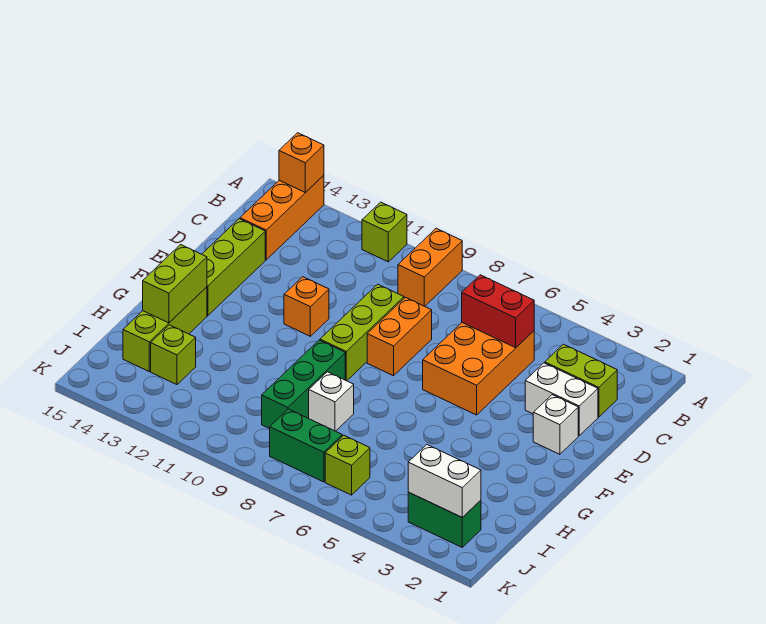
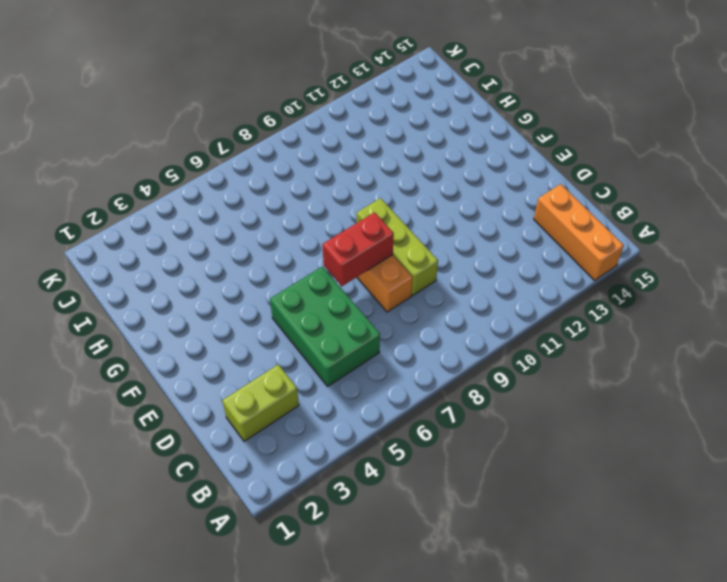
green 2x3 brick [270,267,380,386] -> orange 2x3 brick [423,323,534,415]
red 1x2 brick [322,212,394,286] -> red 1x2 brick moved to [462,275,534,348]
none -> orange 1x2 brick [398,228,462,306]
none -> lime 1x1 brick [362,202,407,262]
none -> white 1x2 brick [525,363,598,435]

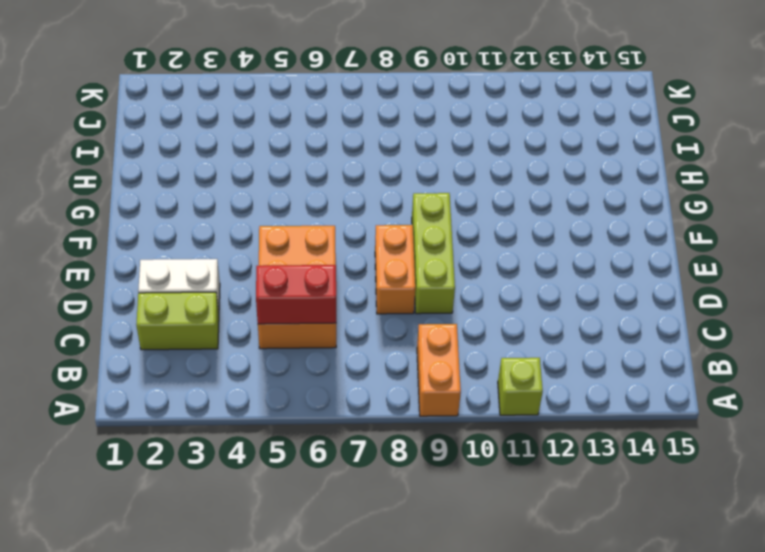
none -> orange 1x3 brick [240,175,324,260]
none -> lime 1x3 brick [202,219,265,316]
none -> white 1x1 brick [533,395,578,454]

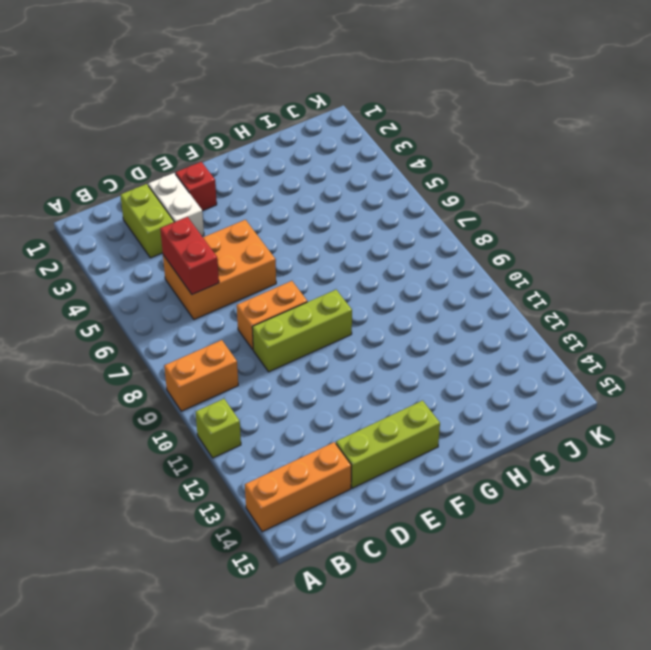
red 1x1 brick [176,162,217,211] -> white 1x1 brick [533,395,578,454]
none -> orange 1x1 brick [284,277,329,336]
none -> green 1x3 brick [262,340,345,429]
none -> lime 1x3 brick [123,287,207,371]

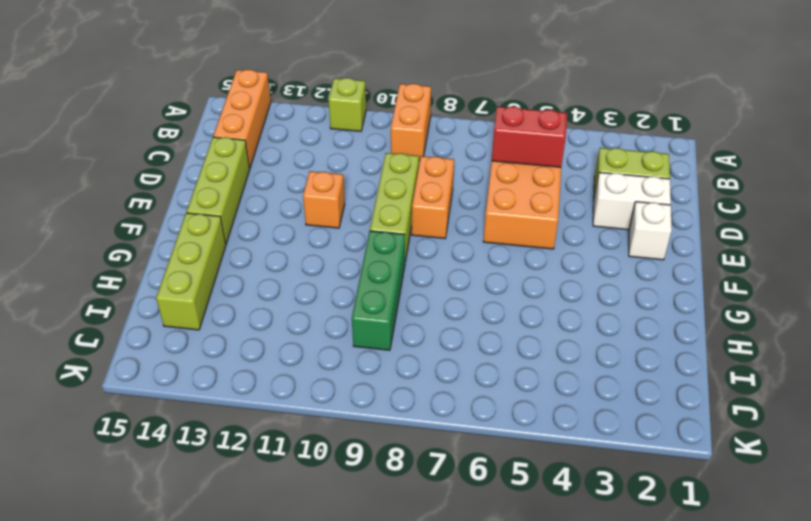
none -> white 1x1 brick [309,372,354,431]
none -> lime 1x1 brick [151,325,196,385]
none -> green 1x2 brick [408,492,481,547]

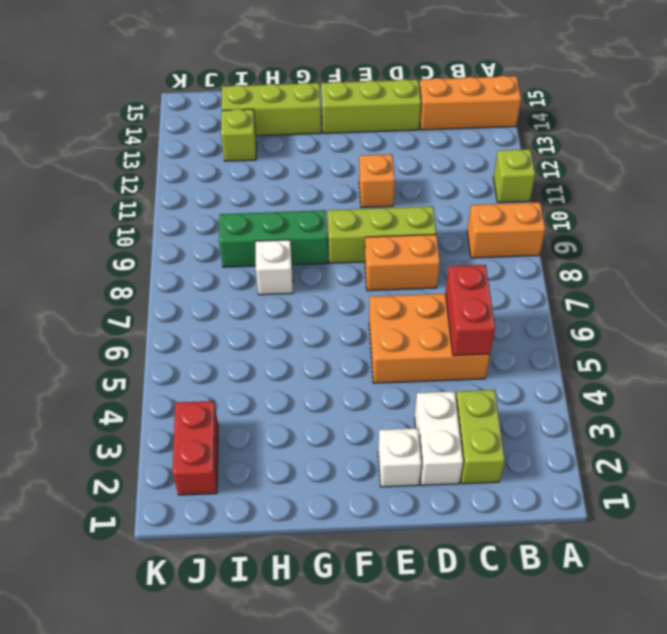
red 1x2 brick [172,401,218,495] -> green 1x2 brick [408,492,481,547]
none -> lime 1x1 brick [325,435,370,495]
none -> green 1x2 brick [270,409,342,482]
none -> orange 1x1 brick [279,133,324,193]

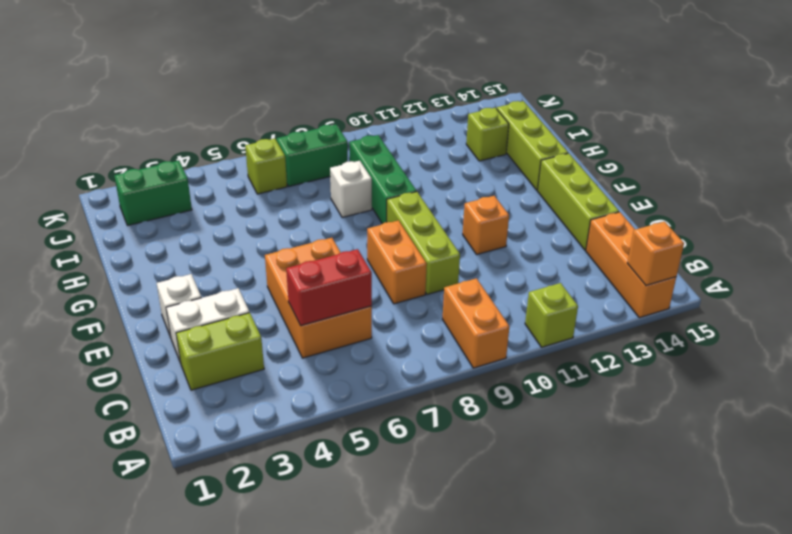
none -> lime 1x2 brick [143,245,207,323]
none -> white 1x2 brick [408,445,481,517]

